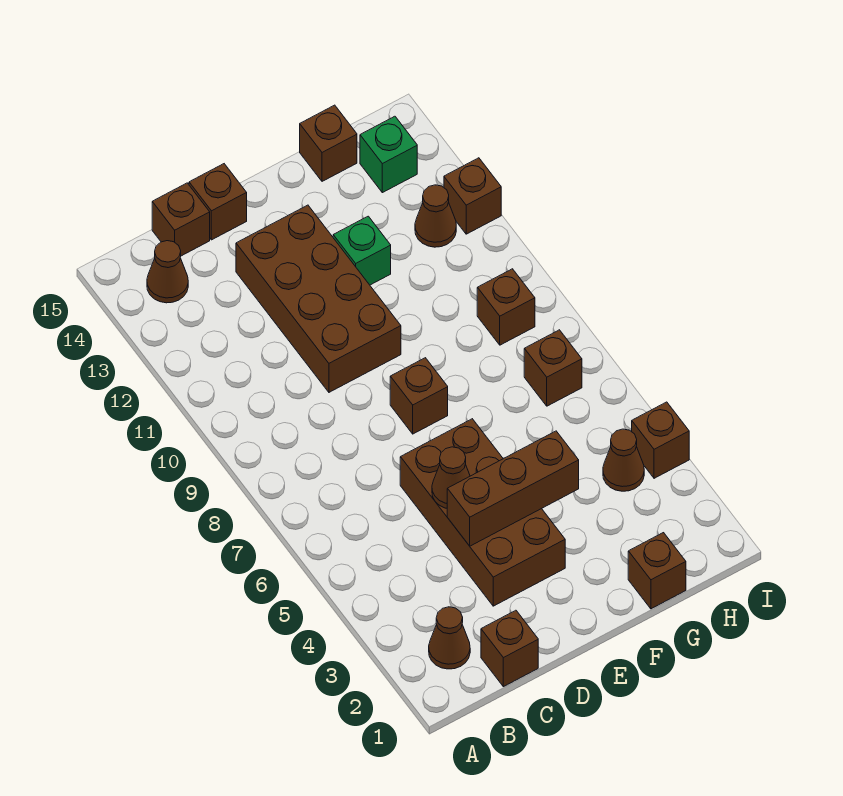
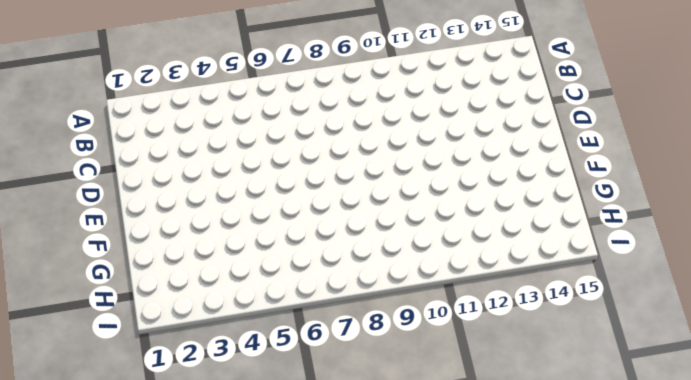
none -> brown 1x1 cone [429,607,470,669]
none -> brown 1x1 cone [147,241,188,303]
none -> brown 1x1 brick [481,610,538,687]

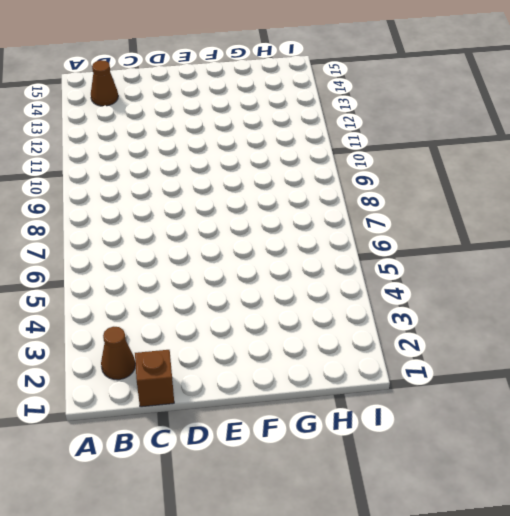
none -> brown 1x1 brick [152,183,210,256]
none -> brown 2x4 brick [400,419,565,606]
none -> brown 2x4 brick [236,205,401,392]

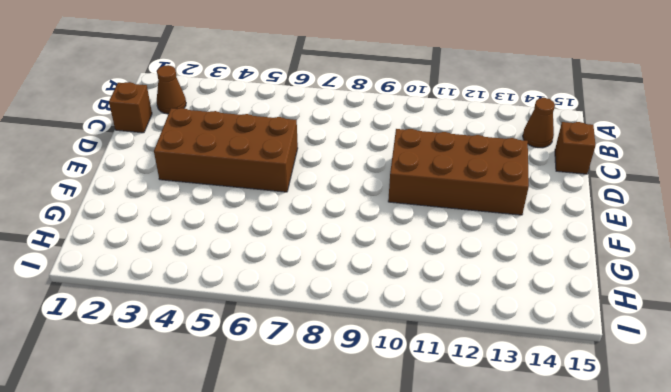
none -> brown 1x1 brick [189,164,247,240]
none -> brown 1x1 brick [390,358,448,434]
none -> green 1x1 brick [333,216,391,285]

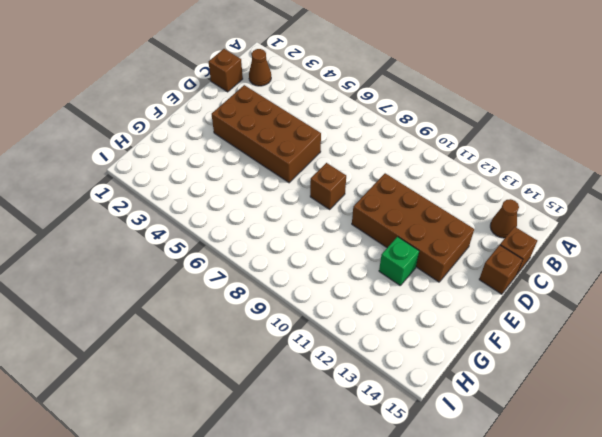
none -> brown 1x1 brick [628,533,686,609]
none -> brown 1x1 brick [300,105,357,181]
none -> brown 1x1 cone [603,429,644,491]

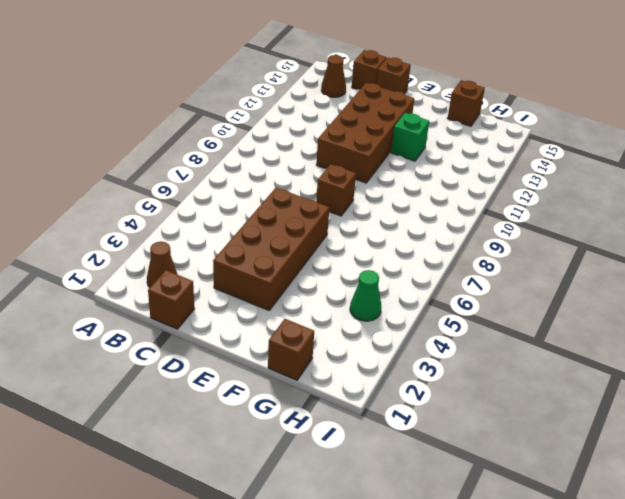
green 1x1 cone [350,270,381,321] -> brown 1x1 cone [603,429,644,491]
none -> brown 1x1 brick [524,330,582,406]
none -> brown 1x1 brick [477,269,535,345]
none -> brown 1x1 cone [415,185,456,247]

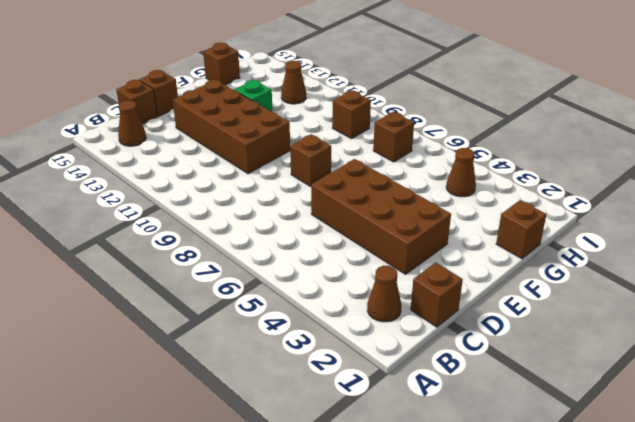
none -> green 1x1 brick [360,116,417,193]
none -> brown 1x1 brick [632,402,689,478]
none -> brown 1x1 brick [444,158,501,234]

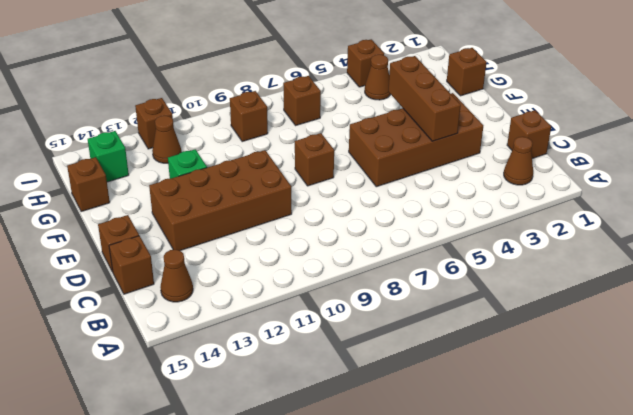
none -> brown 1x1 cone [432,447,470,508]

